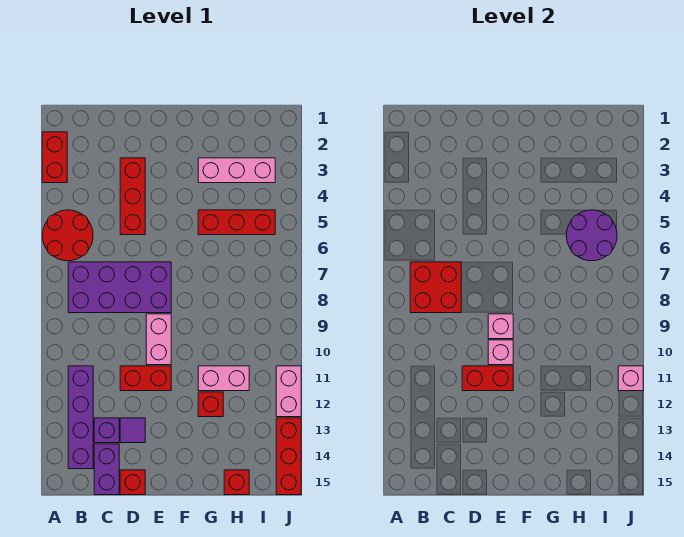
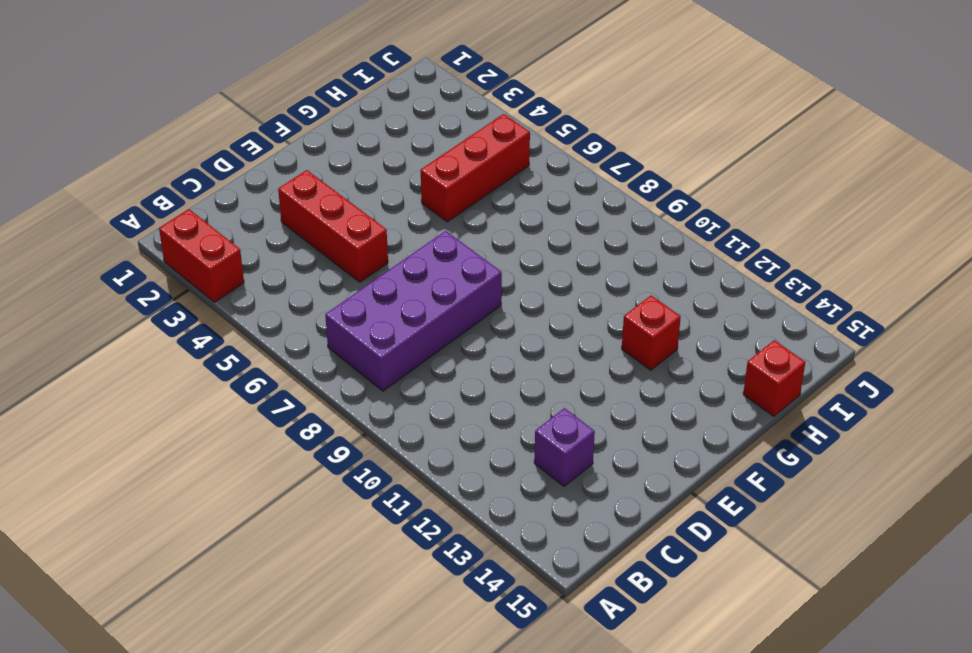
none -> red 2x2 round brick [42,210,93,261]
none -> purple 1x4 brick [68,366,93,469]
none -> purple 1x2 brick [94,444,119,495]

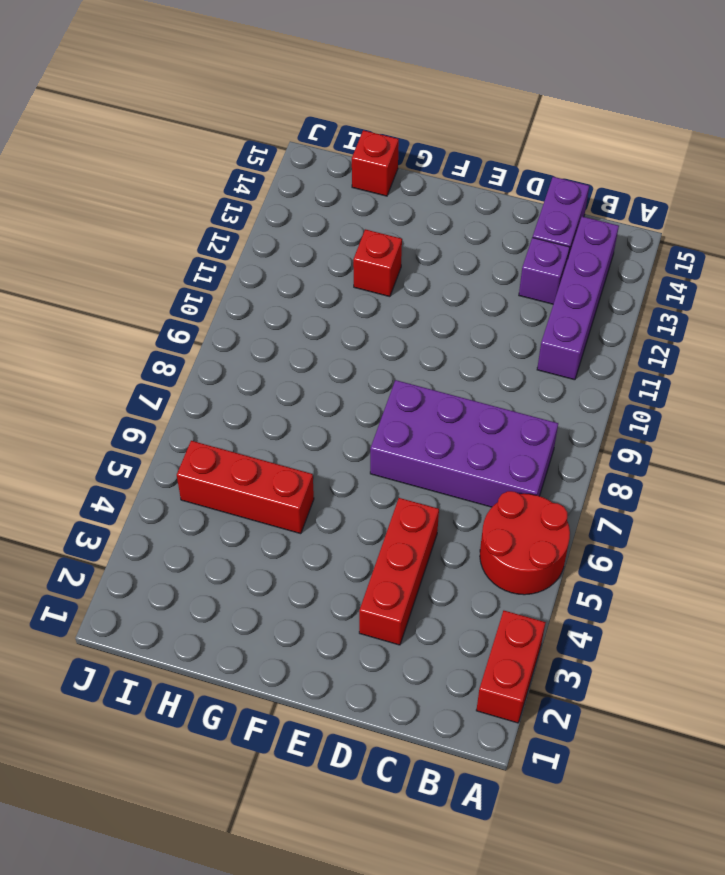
none -> red 1x2 brick [120,366,171,391]
none -> purple 1x1 tile [120,418,145,443]
none -> red 1x1 brick [120,470,145,495]

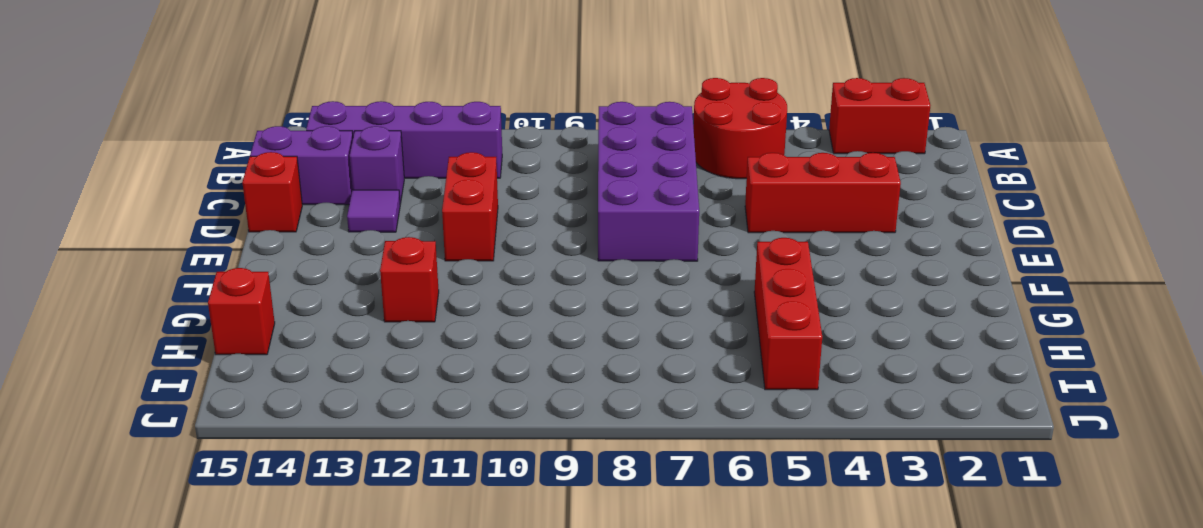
none -> pink 1x2 brick [146,314,171,365]
none -> pink 1x3 brick [198,158,275,183]
none -> pink 1x2 brick [198,366,249,391]

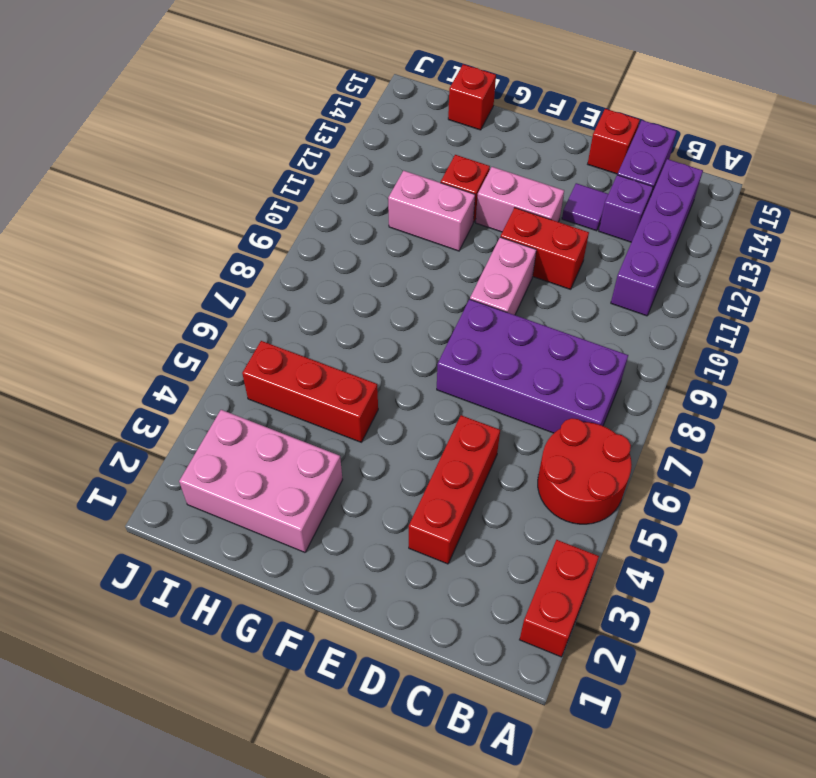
pink 1x2 brick [476,167,564,232] -> pink 1x2 brick turned to [276,366,301,417]
pink 2x3 brick [179,410,343,552] -> pink 1x3 brick [198,158,275,183]
none -> red 1x3 brick [276,418,301,495]
none -> red 2x2 brick [410,262,461,313]
none -> red 1x2 brick [462,366,513,391]

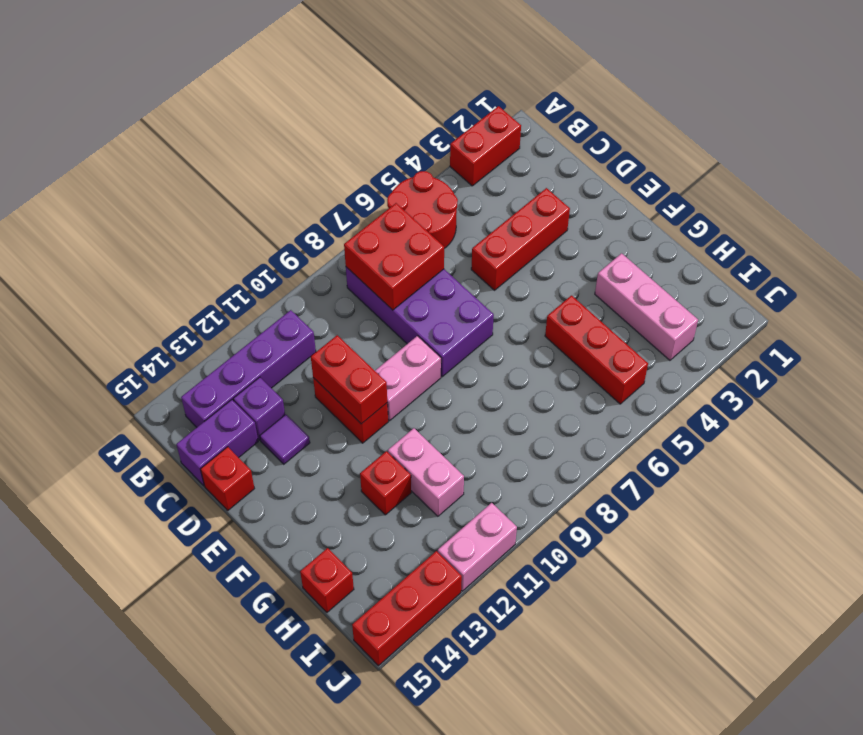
none -> pink 1x1 brick [488,314,513,339]
none -> pink 1x1 brick [488,340,513,365]
none -> purple 2x2 round brick [566,210,617,261]

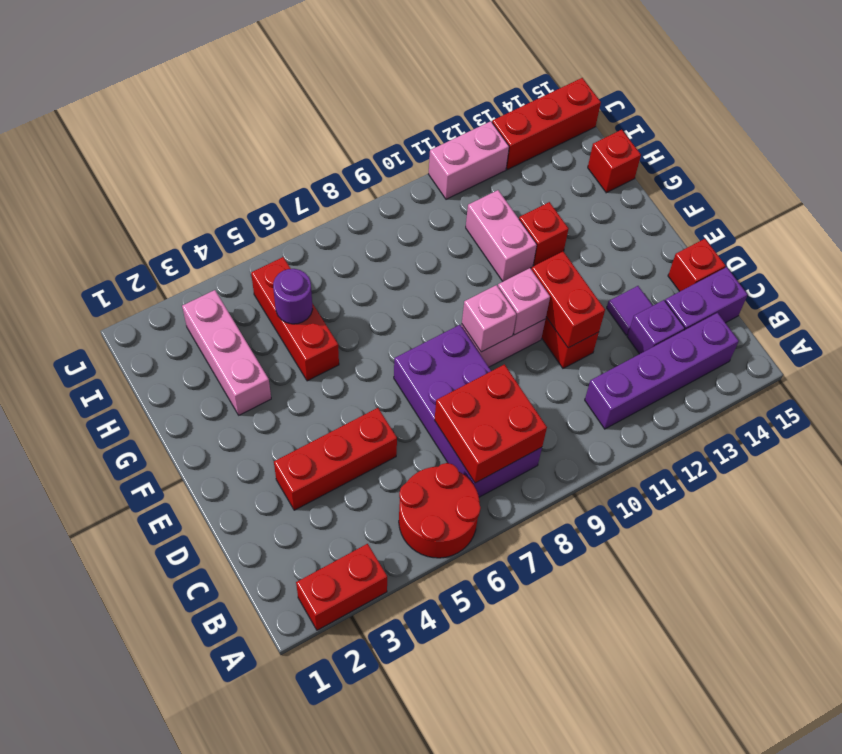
purple 1x1 round brick [273,269,313,324] -> purple 2x2 round brick [566,210,617,261]
none -> pink 1x1 brick [618,366,643,391]

